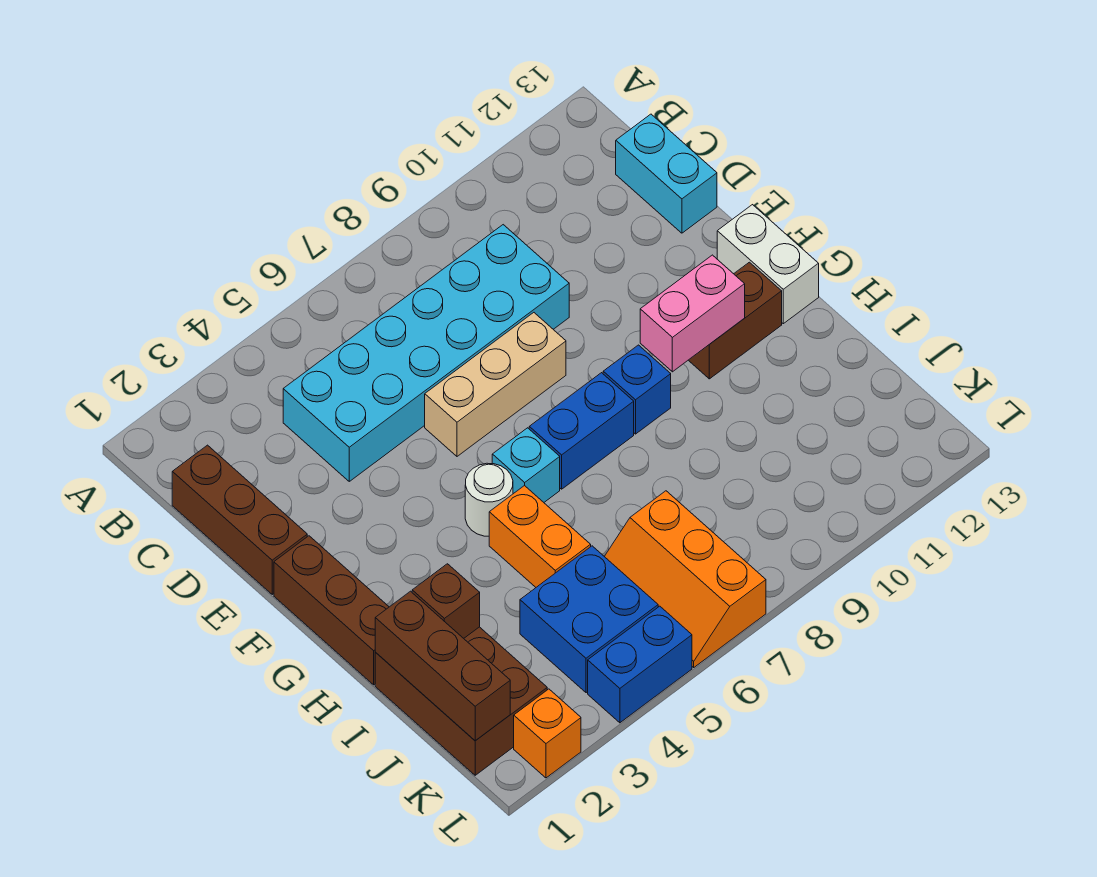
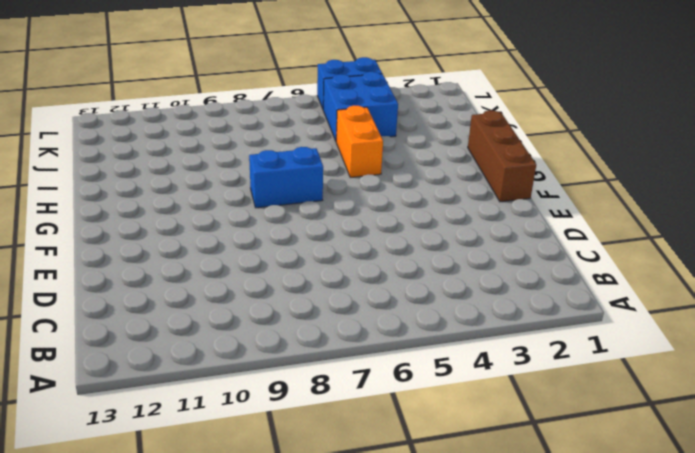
none -> brown 1x3 brick [172,445,307,594]
none -> cyan 2x6 brick [283,225,569,481]
none -> cyan 1x2 brick [616,114,717,233]

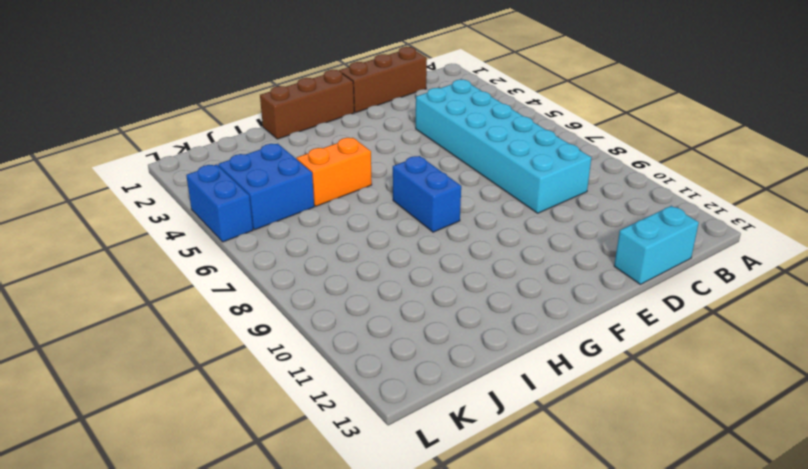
none -> tan 1x3 brick [425,313,566,456]
none -> white 1x2 brick [717,205,819,324]
none -> white 1x1 round brick [465,463,513,536]

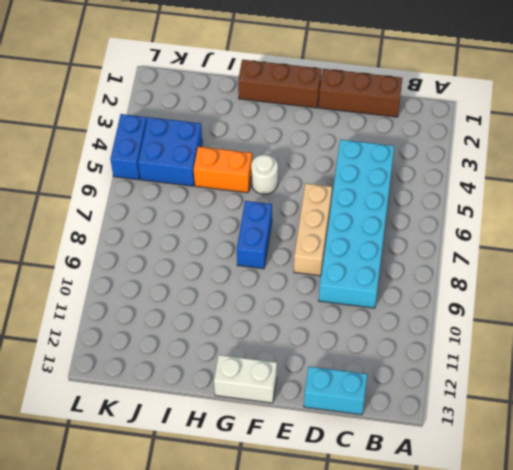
none -> cyan 1x1 brick [492,428,560,502]
none -> blue 1x1 brick [603,345,671,434]
none -> brown 1x2 brick [689,262,782,379]

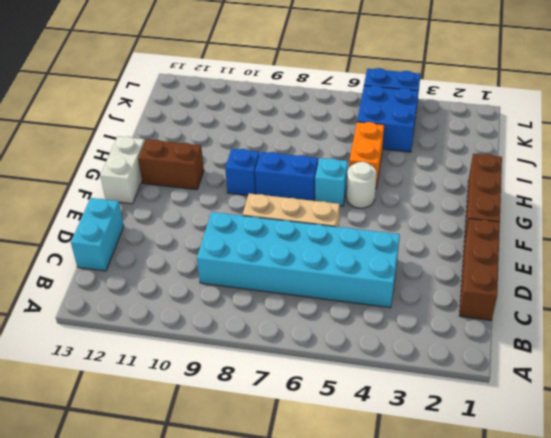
none -> brown 2x3 brick [375,627,547,775]
none -> orange 2x3 slope [604,491,766,667]
none -> orange 1x1 brick [514,689,581,778]

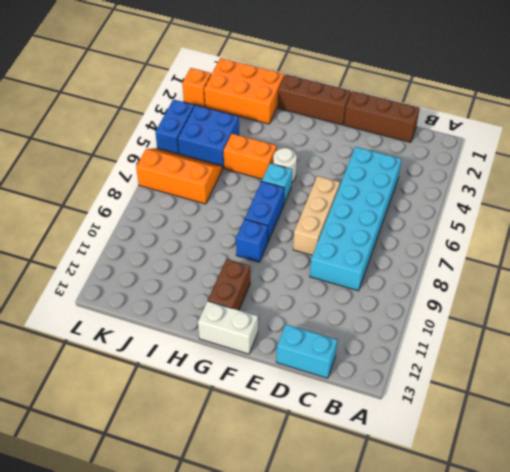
orange 2x3 brick [204,58,284,124] -> brown 2x3 brick [375,627,547,775]
none -> pink 1x2 brick [640,255,745,372]
none -> brown 1x3 brick [375,591,510,741]
none -> brown 1x1 brick [412,564,480,638]

